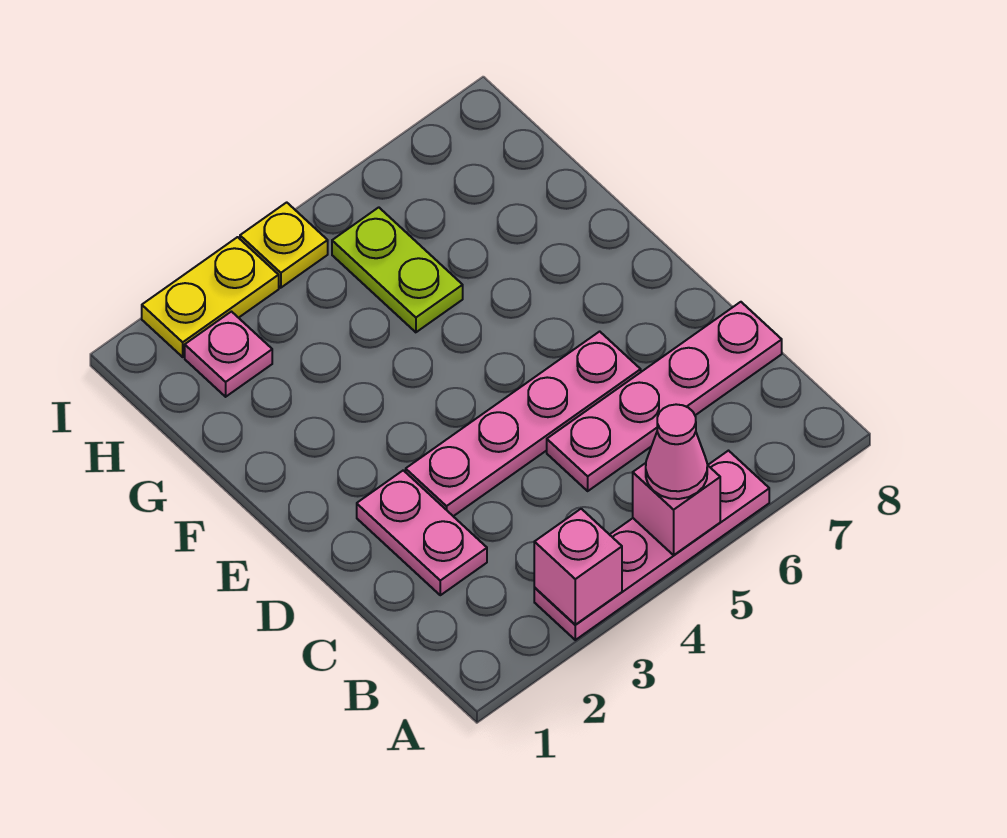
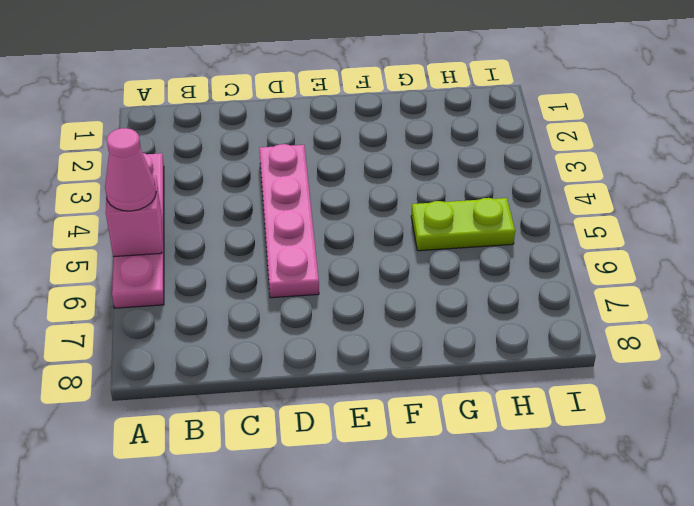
none -> pink 1x2 plate [357,470,487,595]
none -> pink 1x4 plate [547,302,782,491]

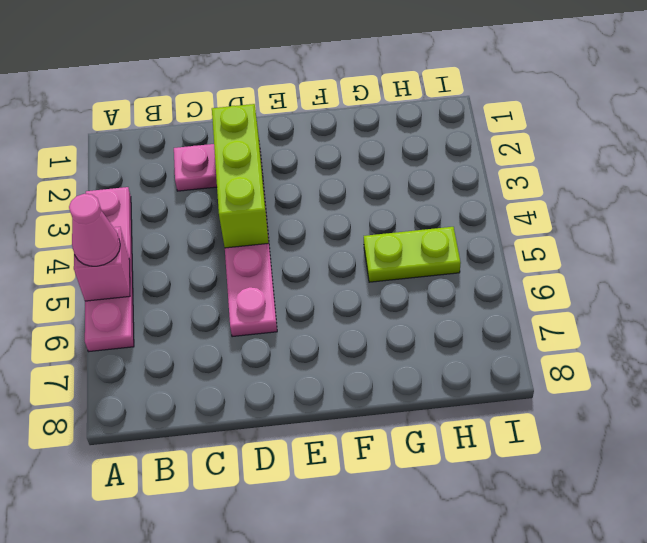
lime 1x3 brick [212,104,269,248] -> none
none -> pink 1x4 plate [547,302,782,491]
none -> pink 1x1 plate [185,312,272,397]

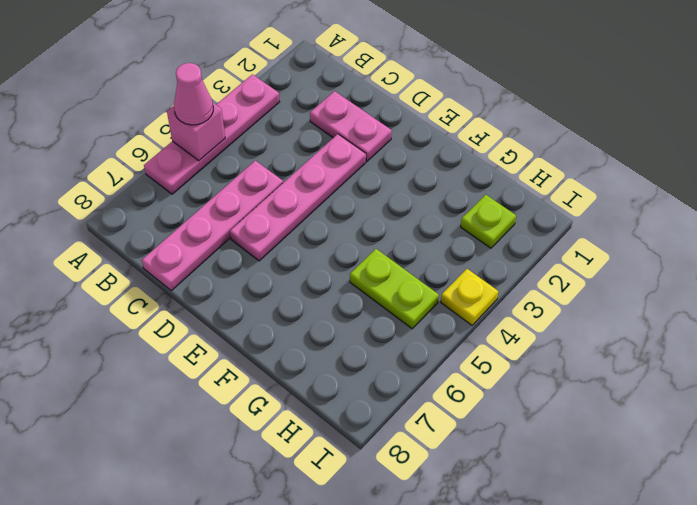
lime 1x1 plate [461,195,516,248] -> pink 1x1 plate [185,312,272,397]
none -> yellow 1x2 plate [142,237,279,357]
none -> pink 1x1 brick [534,509,622,625]

